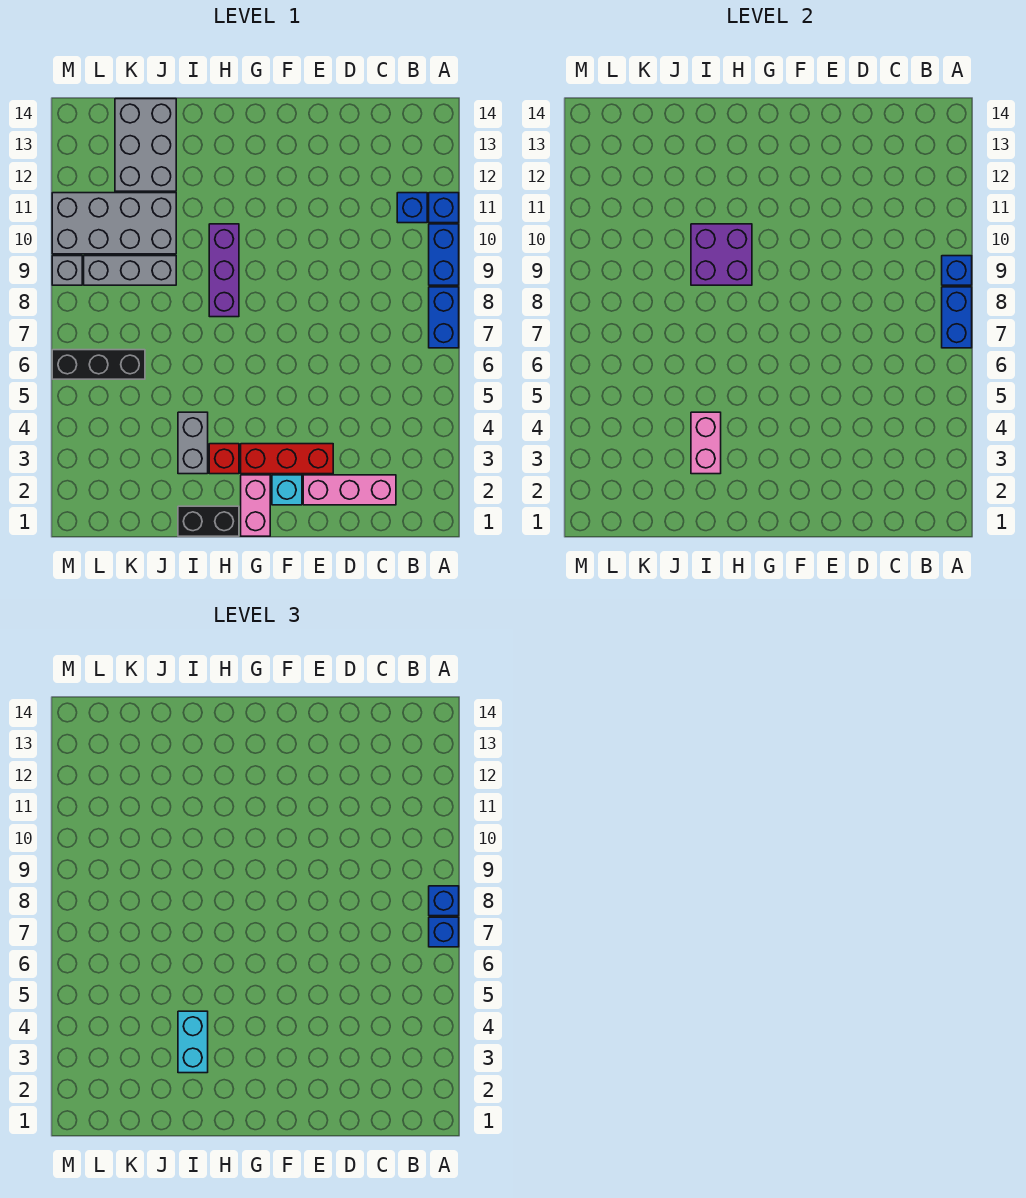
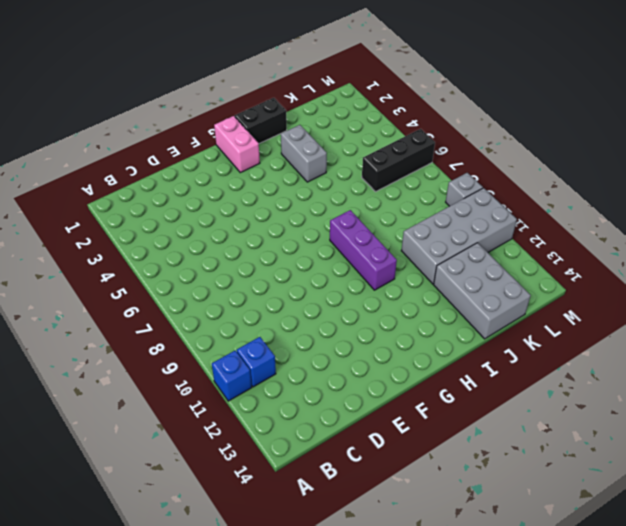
none -> blue 1x2 brick [429,287,459,348]
none -> blue 1x2 brick [429,224,459,285]
none -> pink 1x3 brick [303,475,396,505]

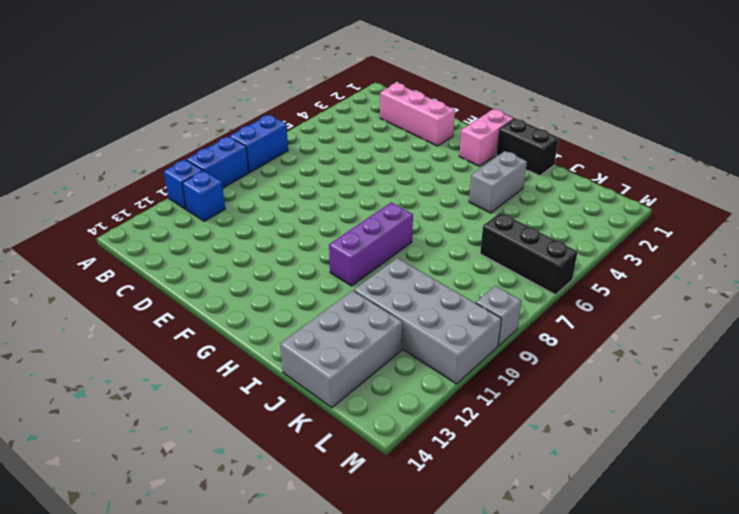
none -> red 1x3 brick [241,444,333,474]
none -> cyan 1x1 brick [272,475,302,505]
none -> red 1x1 brick [209,444,239,474]

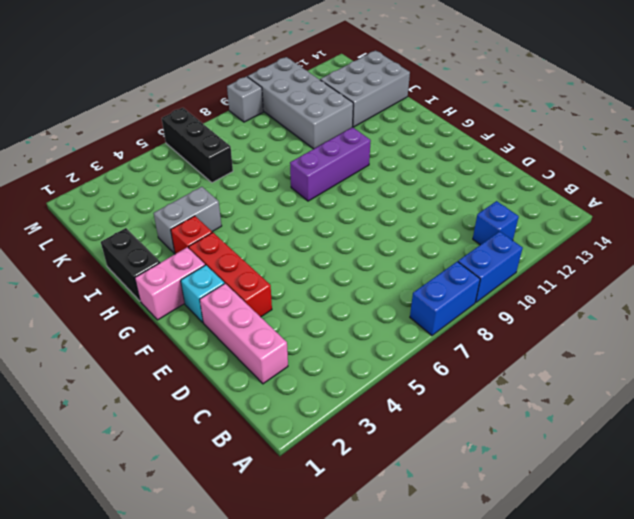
none -> blue 1x1 brick [429,193,459,223]
none -> grey 1x3 brick [84,256,176,285]
none -> blue 1x2 brick [942,287,972,348]

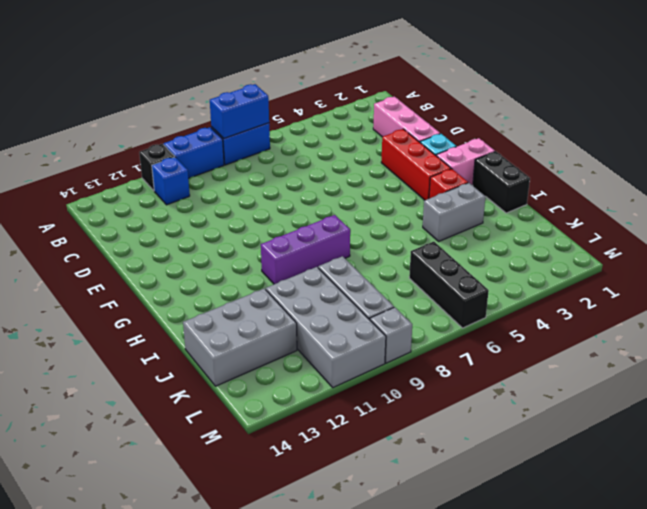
black 1x1 brick [139,144,175,191] -> blue 1x1 brick [429,193,459,223]
none -> blue 1x1 brick [942,256,972,285]
none -> purple 2x2 brick [691,224,752,285]
none -> pink 1x2 brick [691,412,721,474]

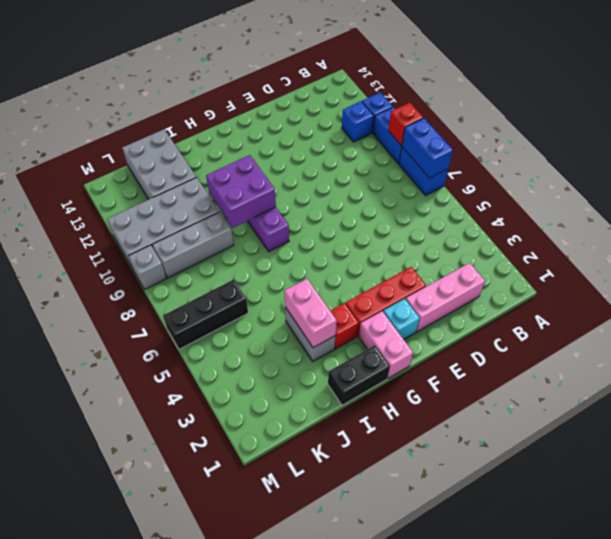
red 1x1 brick [388,102,423,145] -> blue 1x1 brick [942,256,972,285]
none -> blue 1x1 brick [429,917,459,947]
none -> blue 1x1 brick [429,886,459,916]
none -> cyan 1x2 brick [178,1011,208,1073]

